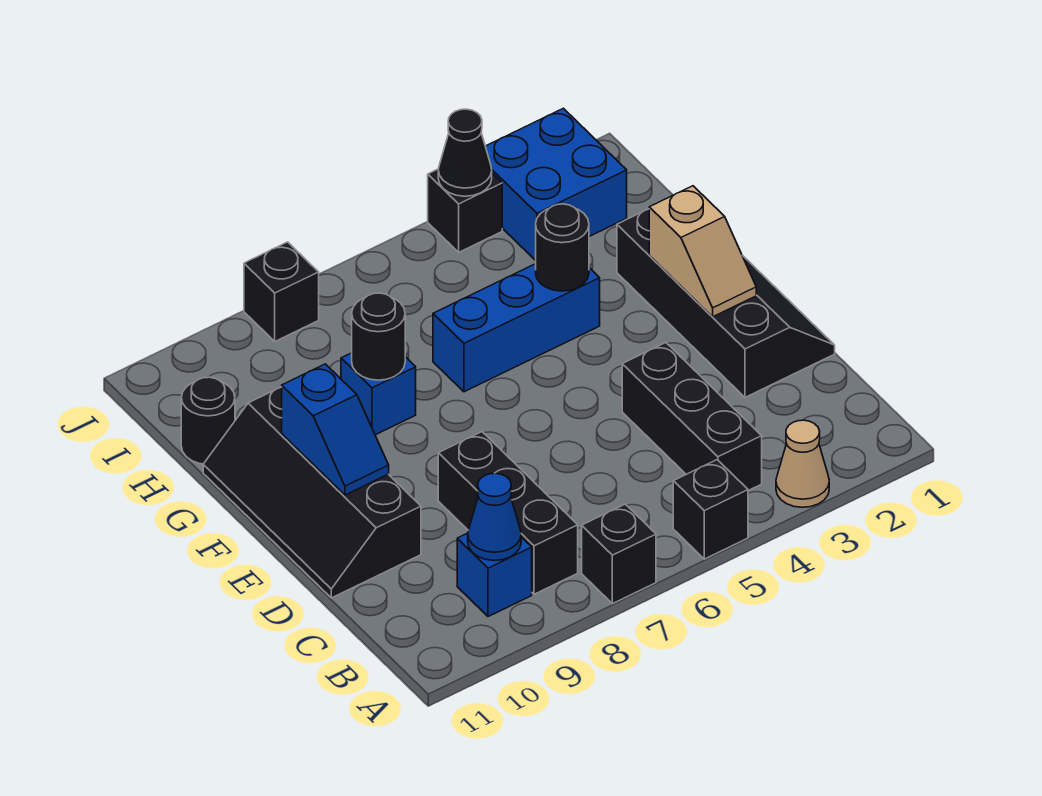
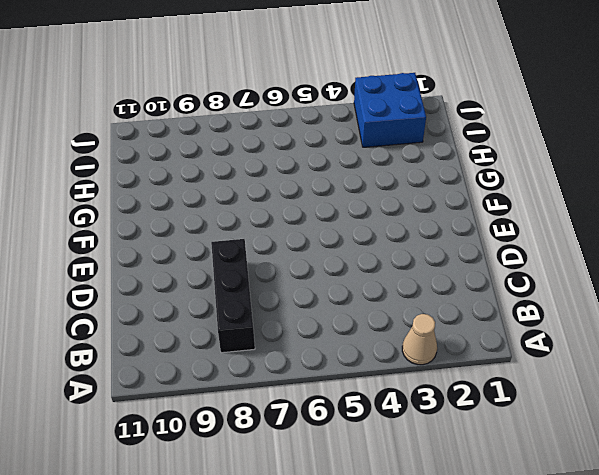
none -> black 1x1 brick [673,460,748,559]
none -> black 1x1 brick [582,504,656,604]
none -> black 1x3 brick [622,343,762,491]

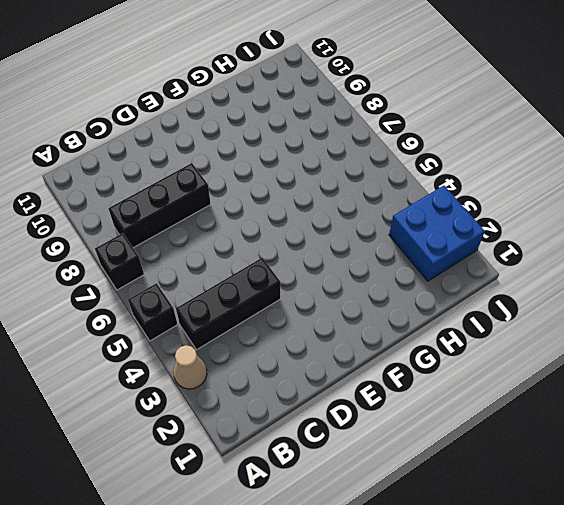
none -> blue 1x1 brick [457,533,532,617]
none -> black 2x4 slope [617,209,835,397]
none -> black 2x4 slope [203,387,421,598]

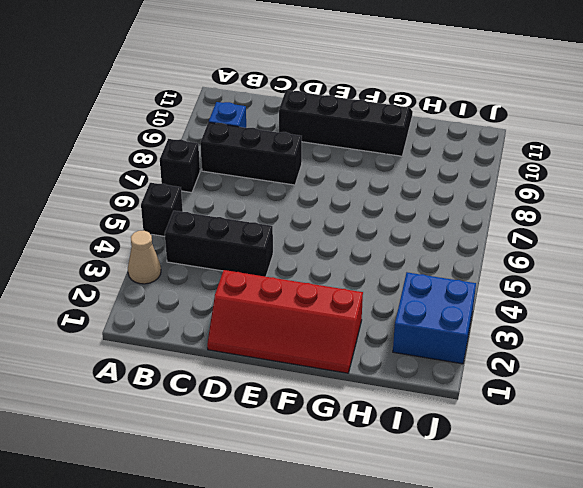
red 2x4 slope [207,270,363,373] -> black 2x4 slope [617,209,835,397]
none -> blue 1x3 brick [433,264,600,392]
none -> blue 1x1 brick [341,353,416,435]
none -> black 1x1 round brick [181,377,235,464]

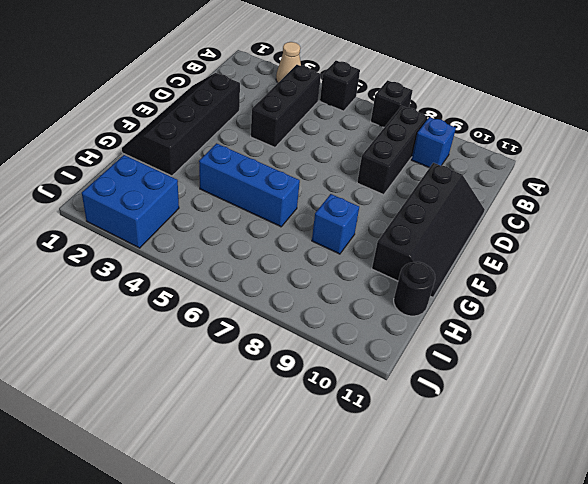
none -> black 1x1 brick [428,169,502,252]
none -> black 1x1 brick [244,242,319,341]
none -> blue 1x1 cone [468,473,521,561]

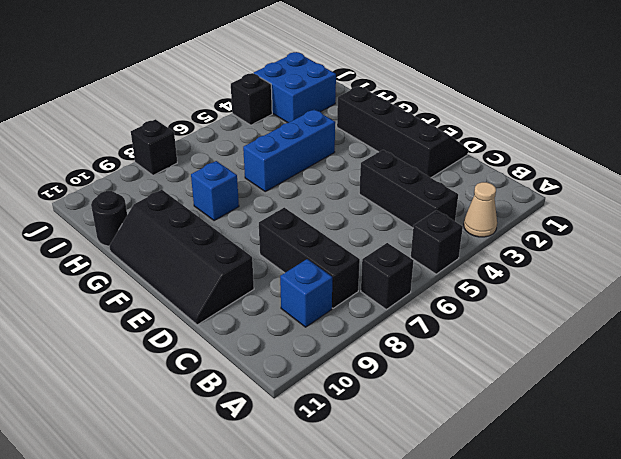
none -> blue 1x1 cone [468,473,521,561]
none -> tan 1x2 slope [649,186,756,317]
none -> blue 1x2 slope [282,364,389,495]

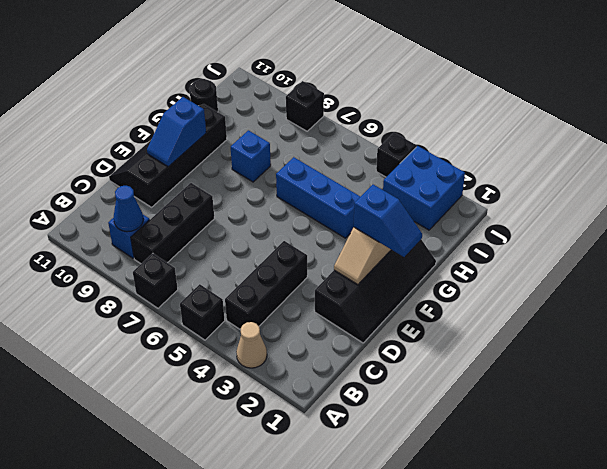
blue 1x2 slope [354,185,422,257] -> none
none -> black 1x1 round brick [536,204,589,291]
none -> black 1x1 round brick [352,293,405,380]
none -> black 1x1 cone [438,109,492,196]

